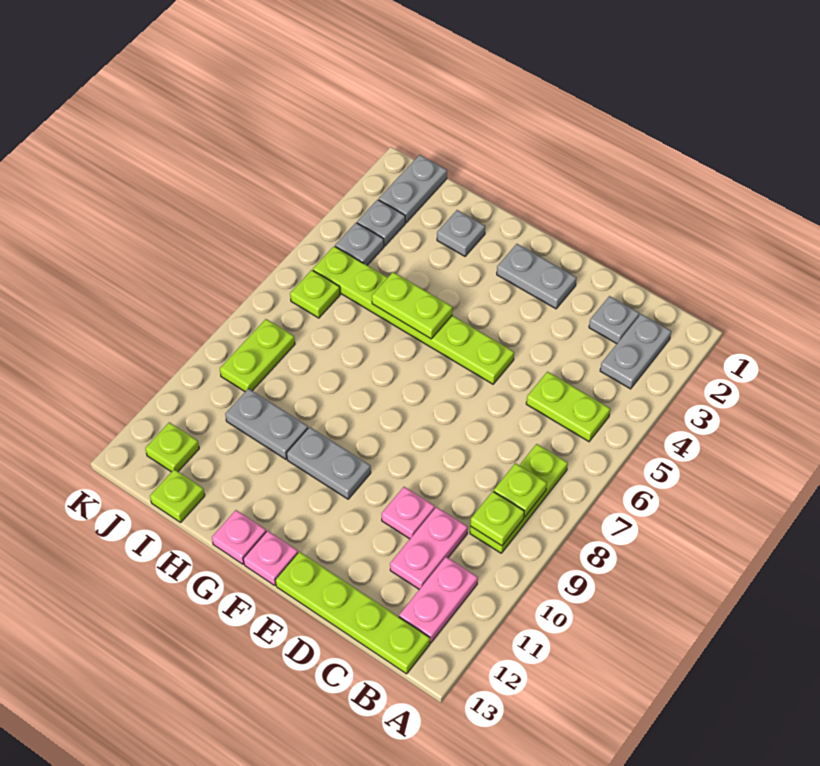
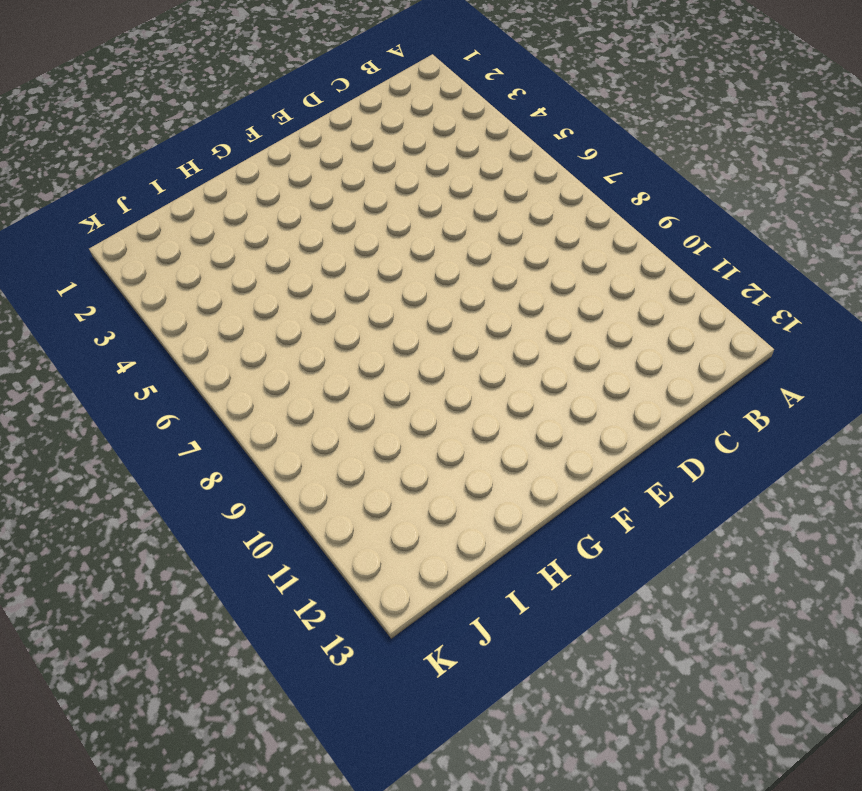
none -> grey 1x2 plate [600,314,671,389]
none -> lime 1x2 plate [526,372,610,441]
none -> lime 1x3 plate [470,444,568,553]

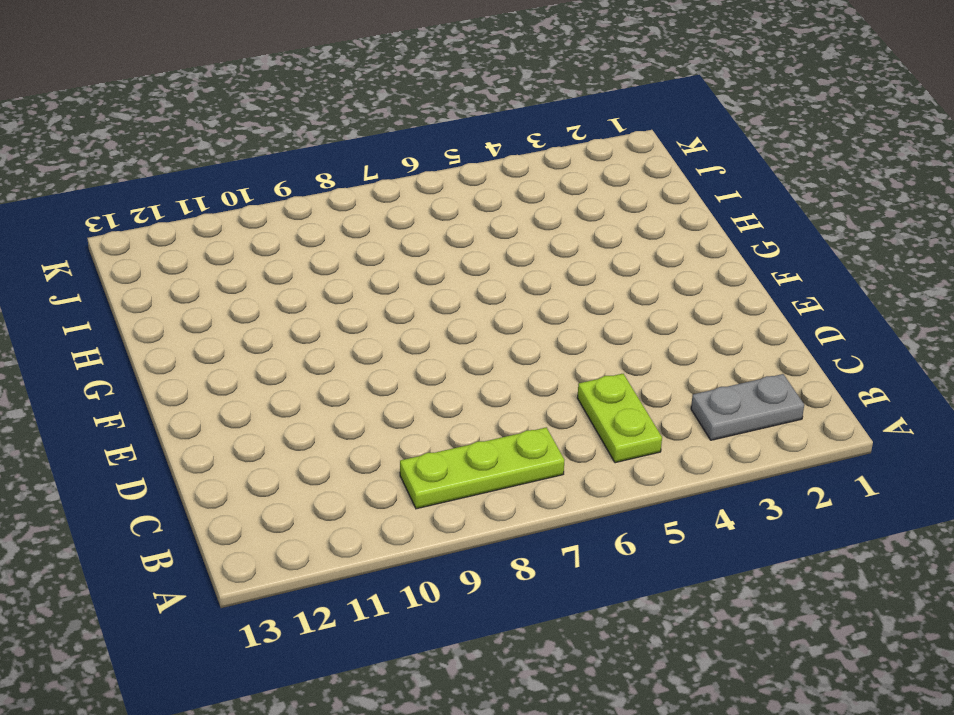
none -> pink 1x2 plate [399,557,478,643]
none -> lime 1x4 plate [276,552,430,674]
none -> grey 1x1 plate [589,296,639,344]

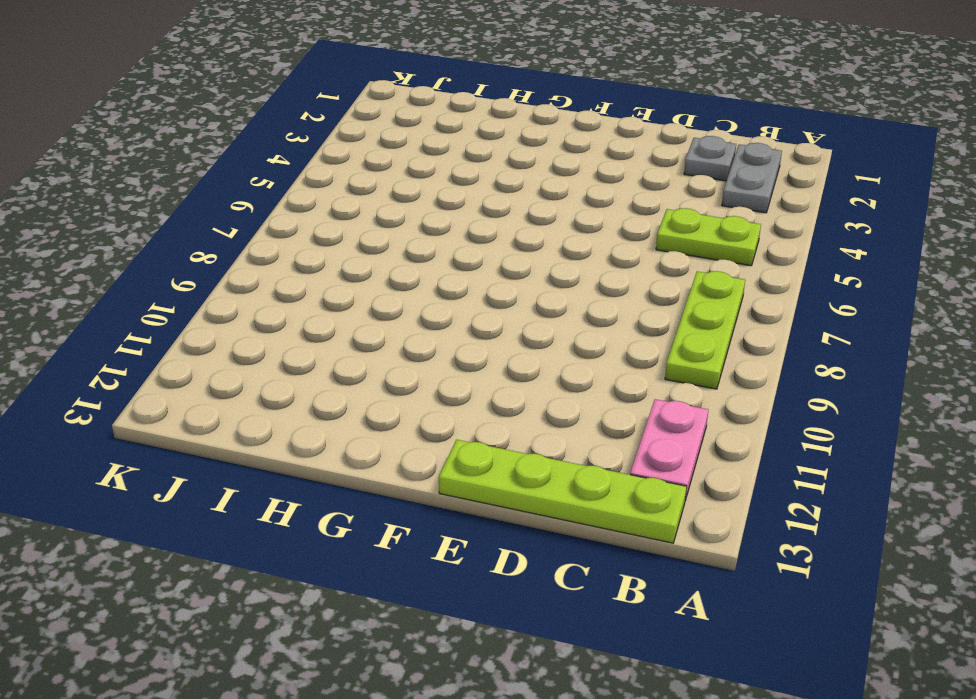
none -> pink 1x2 plate [390,507,468,589]
none -> pink 1x1 plate [382,487,435,539]
none -> grey 1x2 plate [497,244,577,309]

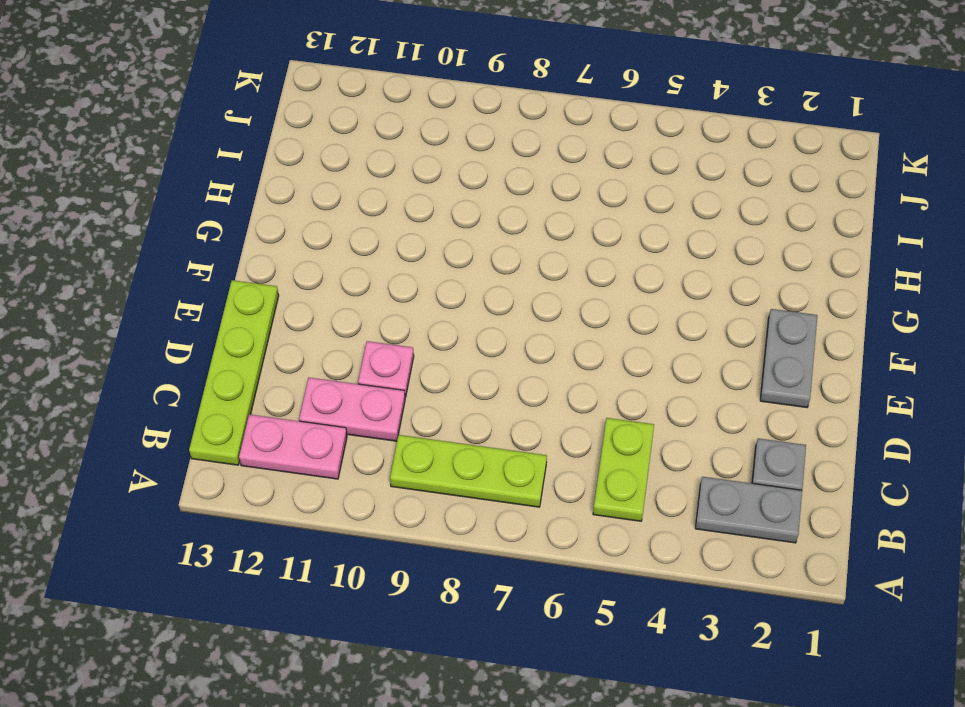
none -> lime 1x6 plate [313,246,514,384]
none -> grey 1x2 plate [287,427,371,499]
none -> pink 1x1 plate [243,531,298,585]

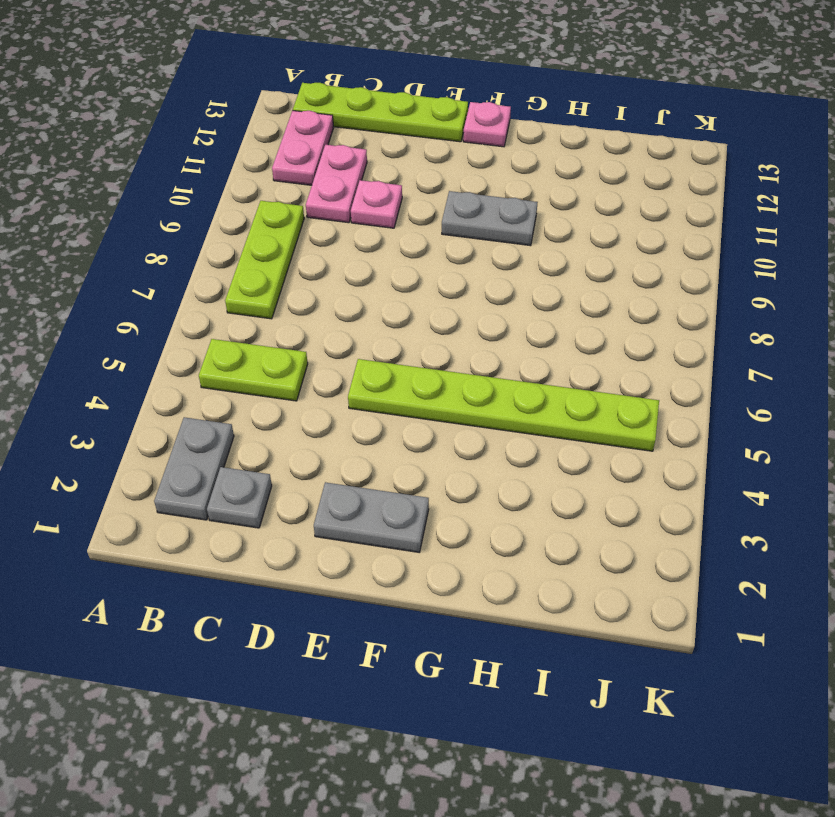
none -> pink 1x1 plate [212,510,266,564]
none -> grey 1x1 plate [437,210,485,256]
none -> grey 1x2 plate [225,389,308,459]

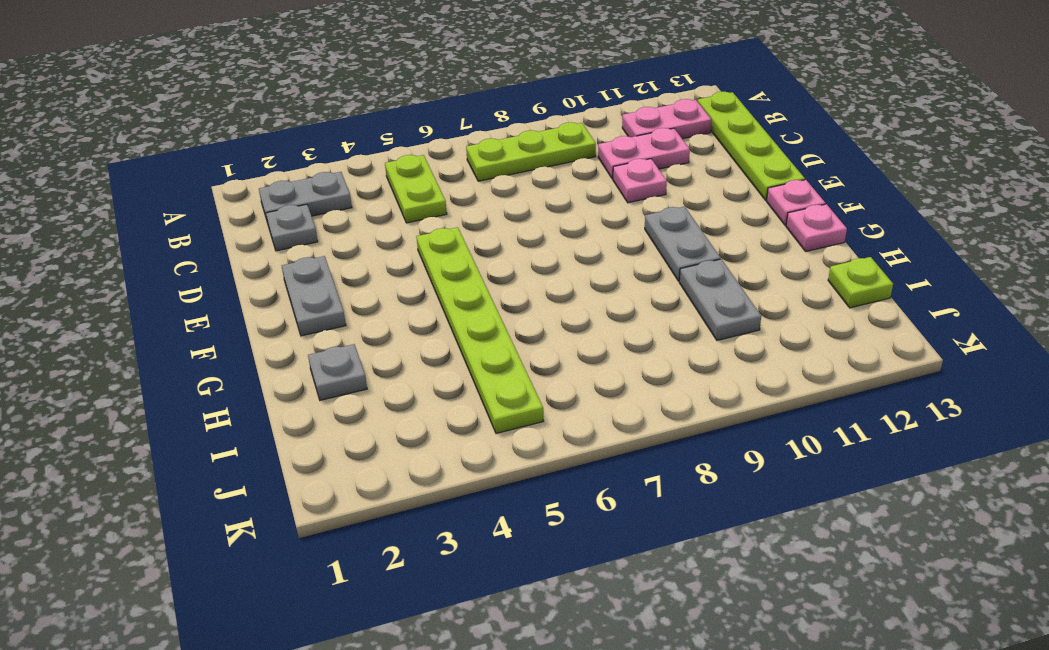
none -> grey 1x2 plate [379,155,447,223]
none -> grey 1x1 plate [357,200,405,246]
none -> grey 1x1 plate [335,223,384,265]

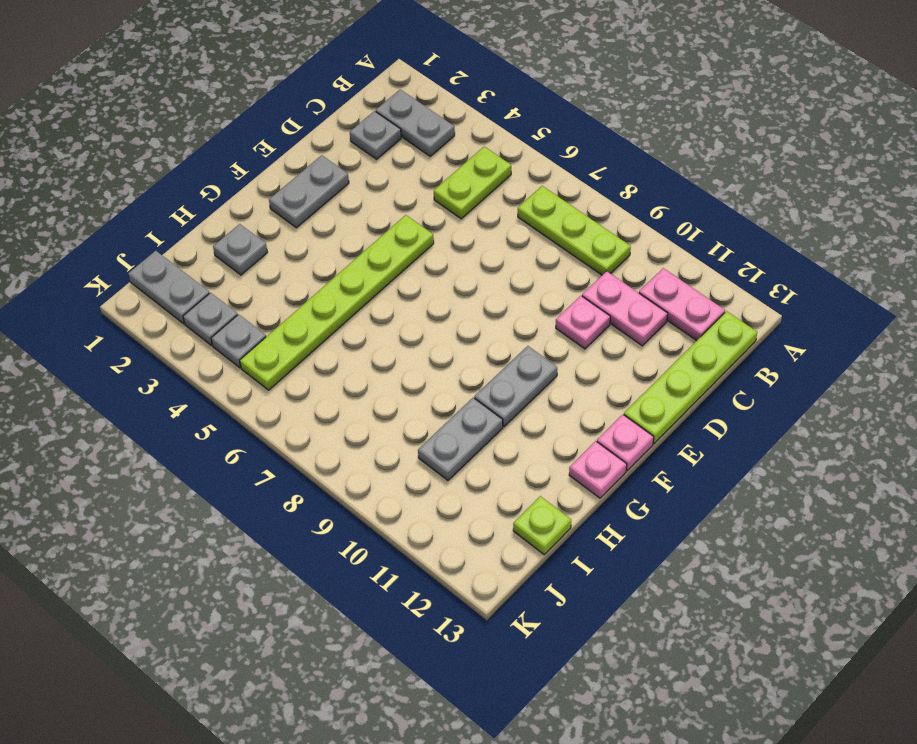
none -> lime 1x1 plate [290,270,340,318]
none -> lime 1x2 plate [220,319,295,392]
none -> lime 1x1 plate [145,422,199,472]

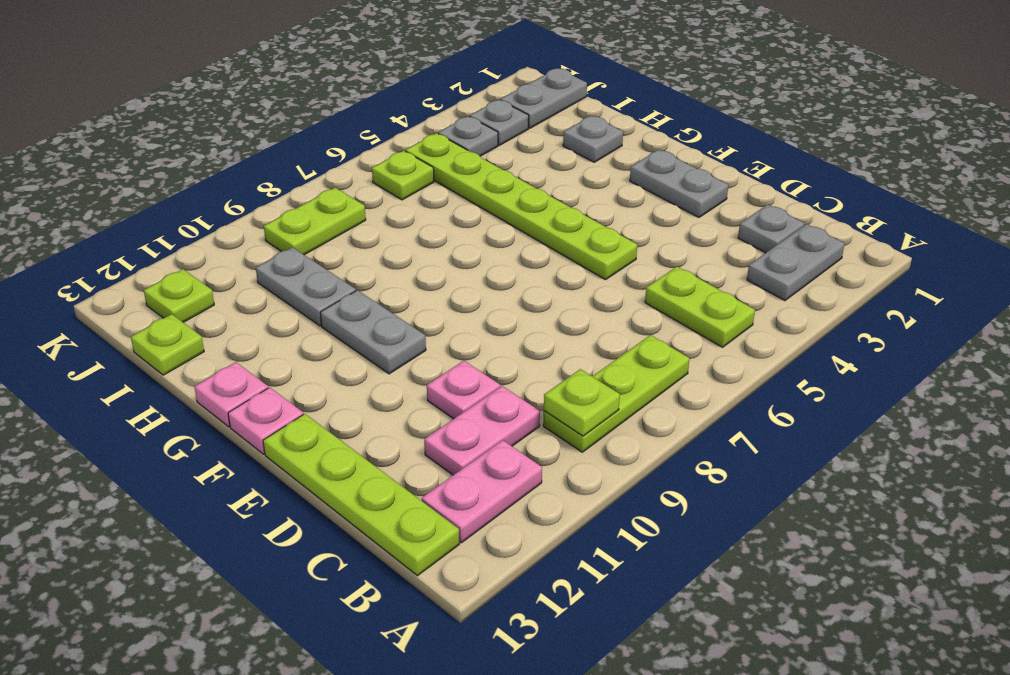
none -> lime 1x1 plate [494,463,547,517]
none -> lime 1x2 plate [372,272,452,339]

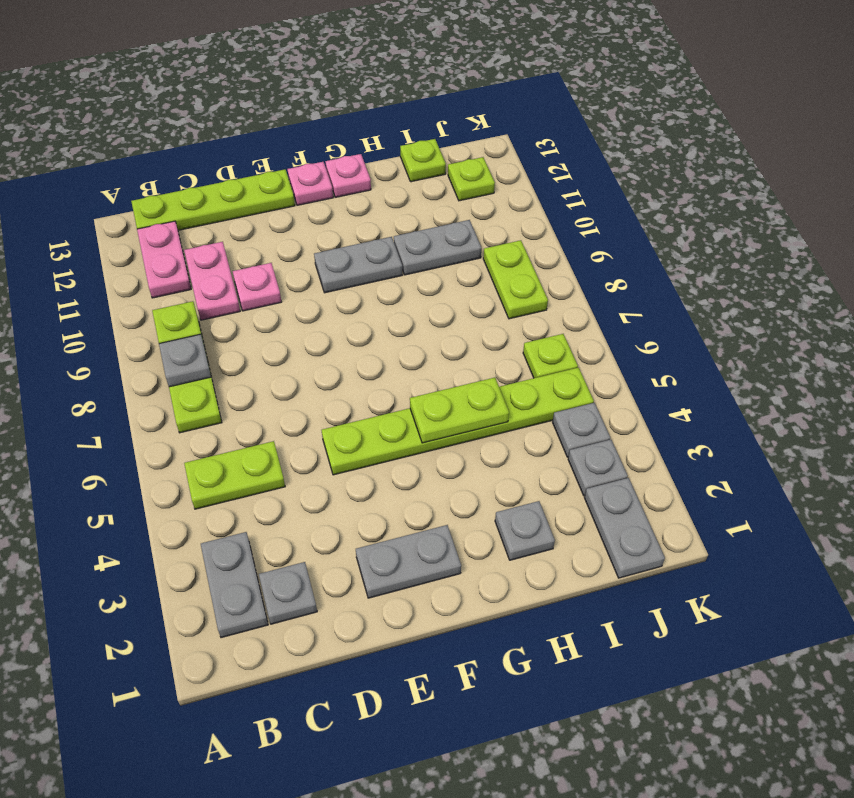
grey 1x1 plate [159,334,211,387] -> lime 1x1 plate [494,463,547,517]

